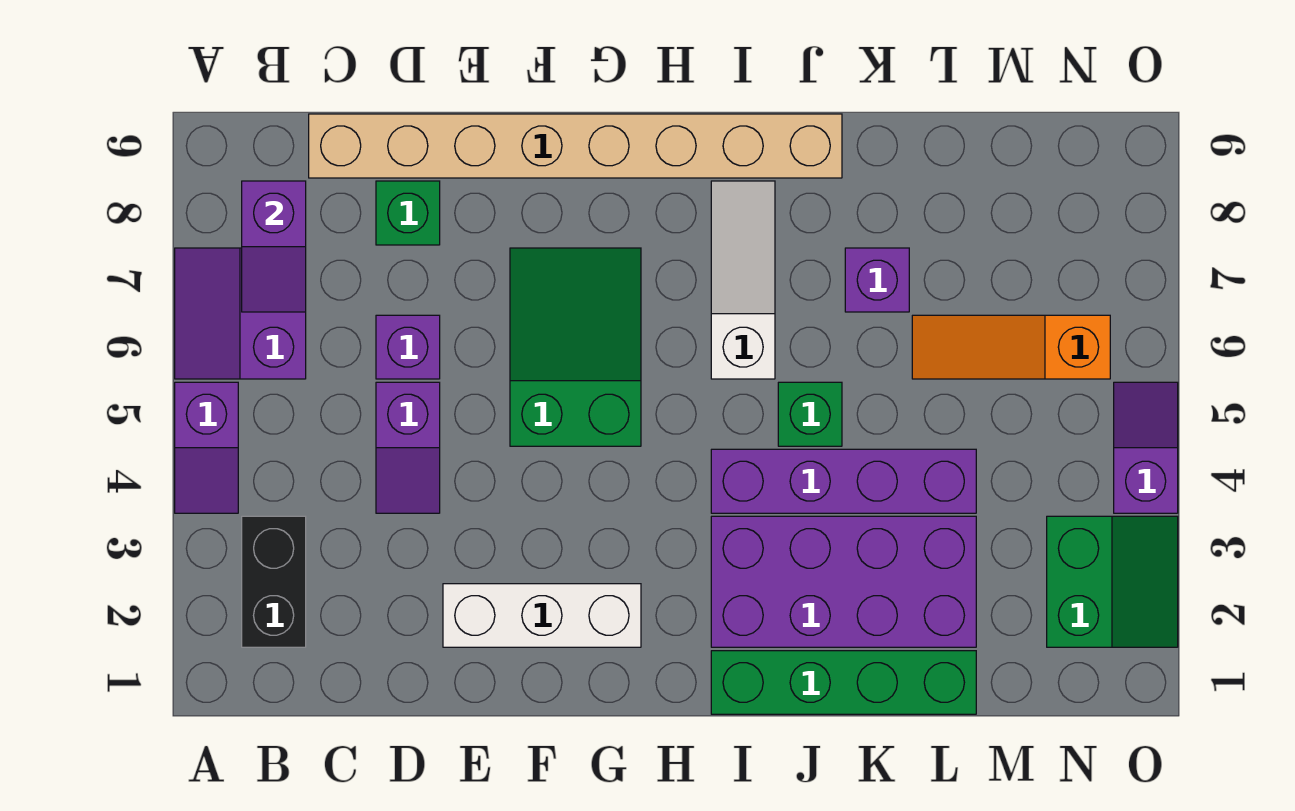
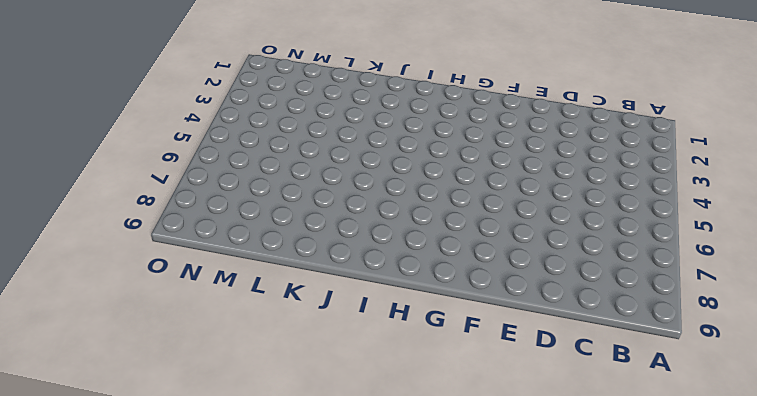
none -> purple 1x2 slope [175,382,238,513]
none -> purple 2x2 slope [175,248,306,379]
none -> black 1x2 brick [242,516,306,647]

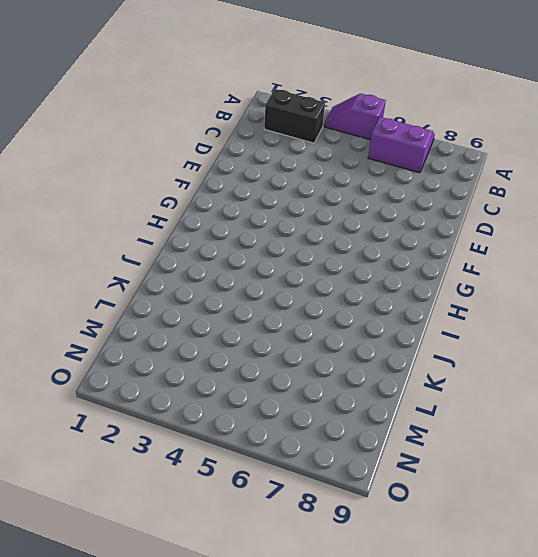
none -> tan 1x8 brick [309,114,842,178]
none -> purple 1x2 slope [376,382,440,513]
none -> purple 1x1 brick [376,315,440,379]

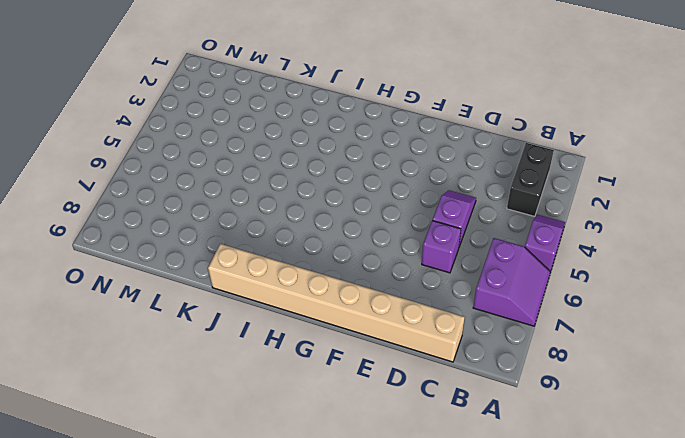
none -> green 1x1 brick [376,181,440,245]
none -> white 1x3 brick [443,584,641,647]
none -> green 2x3 slope [510,248,641,446]

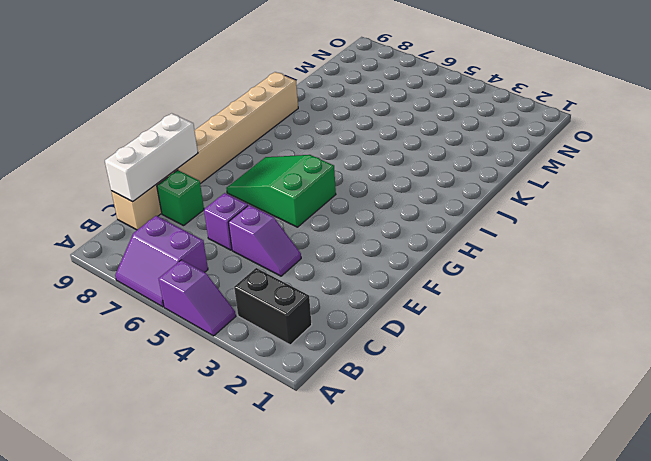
white 1x3 brick [105,113,198,202] -> white 1x3 brick moved to [443,584,641,647]
none -> green 1x4 brick [711,651,976,714]
none -> purple 2x4 brick [711,516,976,647]
none -> purple 1x4 brick [711,449,976,513]

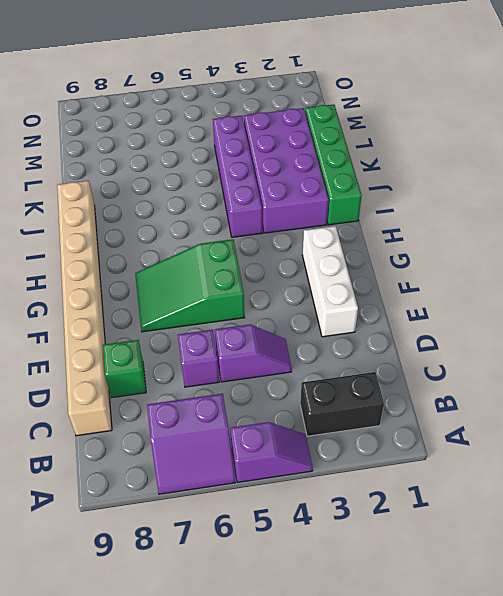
none -> white 1x3 slope [711,181,775,379]
none -> green 1x1 brick [778,382,842,446]
none -> purple 1x1 brick [845,248,909,312]

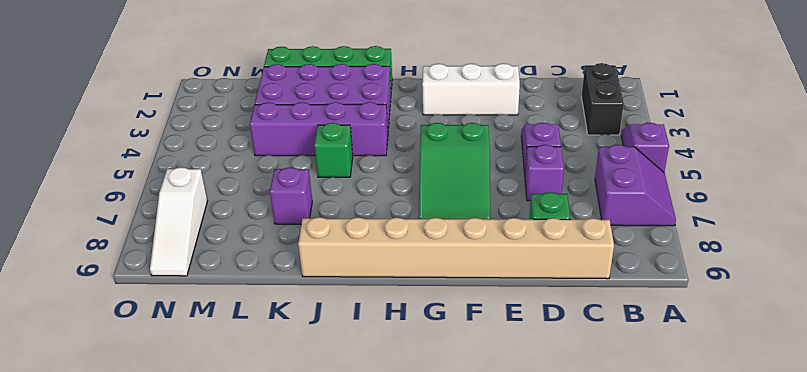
white 1x3 slope [150,167,207,276] -> white 1x3 slope moved to [711,181,775,379]
none -> orange 1x3 slope [912,315,1110,379]
none -> green 2x2 slope [1047,516,1178,647]
none -> purple 1x2 slope [1114,382,1178,513]

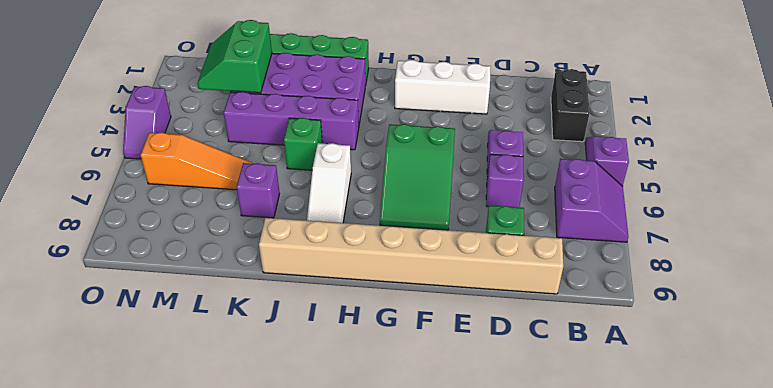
green 2x2 slope [197,20,272,93] -> green 2x2 slope moved to [1047,516,1178,647]
none -> purple 1x2 slope [242,181,306,312]

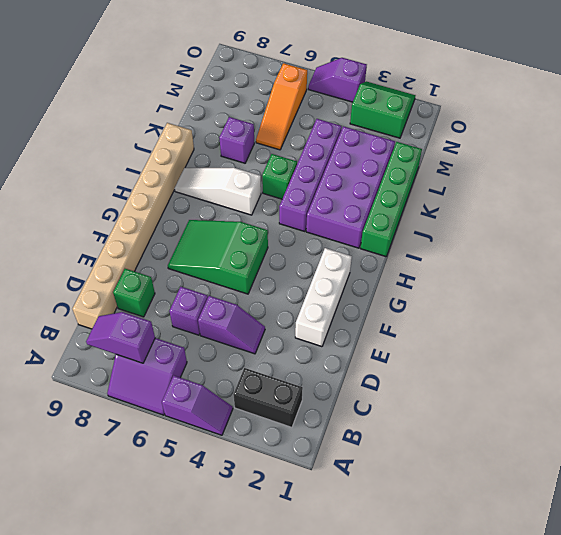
purple 1x2 slope [86,312,155,363] -> purple 1x2 slope turned to [242,181,306,312]

